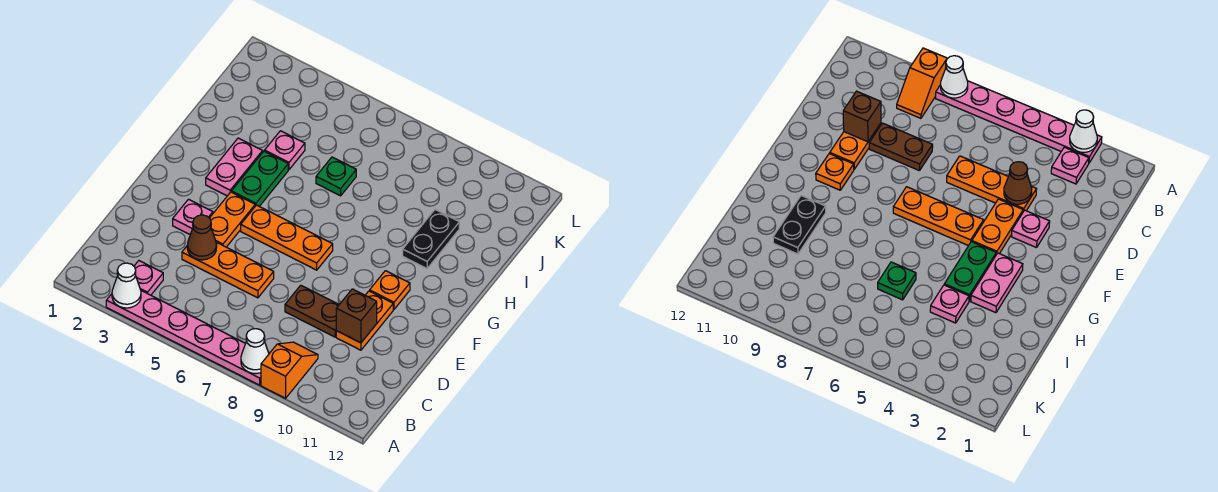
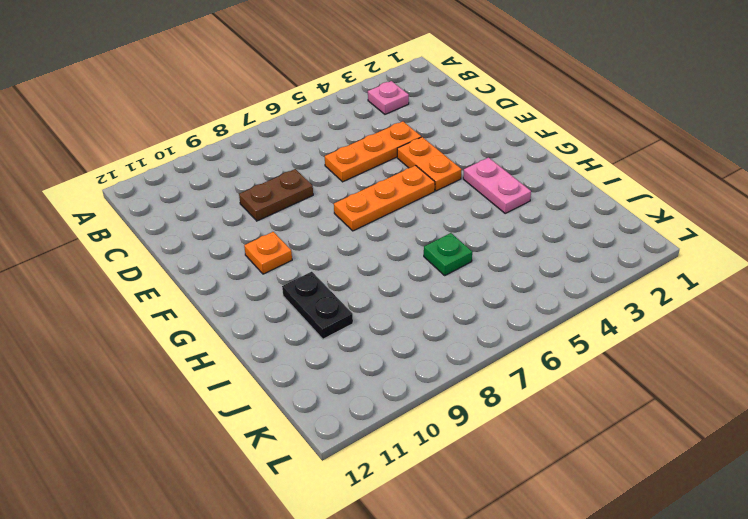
none -> pink 1x6 plate [106,291,261,385]
none -> orange 1x2 slope [261,342,318,398]
none -> orange 1x2 plate [336,291,393,350]

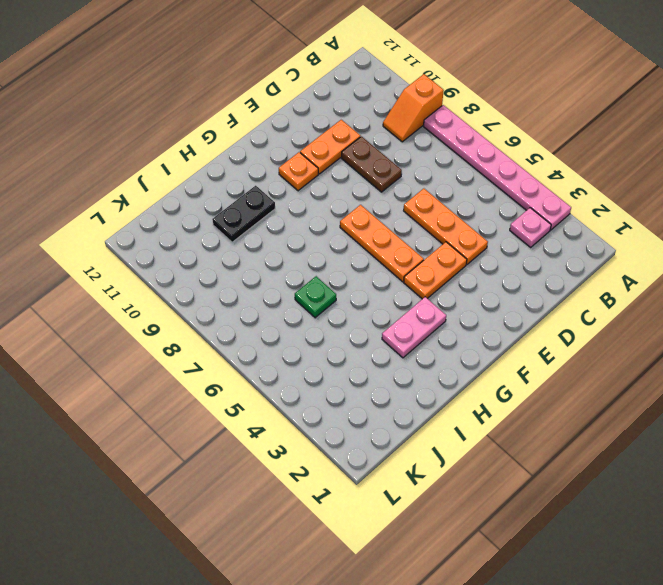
none -> pink 1x1 plate [173,199,213,234]
none -> green 1x2 plate [231,151,288,206]
none -> pink 1x1 plate [265,131,305,170]

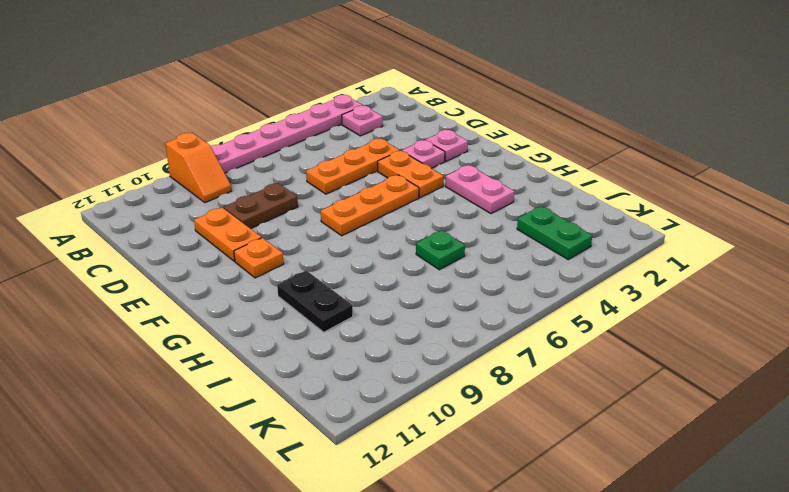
pink 1x1 plate [426,130,468,161] -> pink 1x1 plate moved to [265,131,305,170]
green 1x2 plate [517,206,592,260] -> green 1x2 plate moved to [231,151,288,206]
none -> white 1x1 cone [112,263,141,308]
none -> white 1x1 cone [241,329,269,374]
none -> brown 1x1 cone [187,215,217,260]

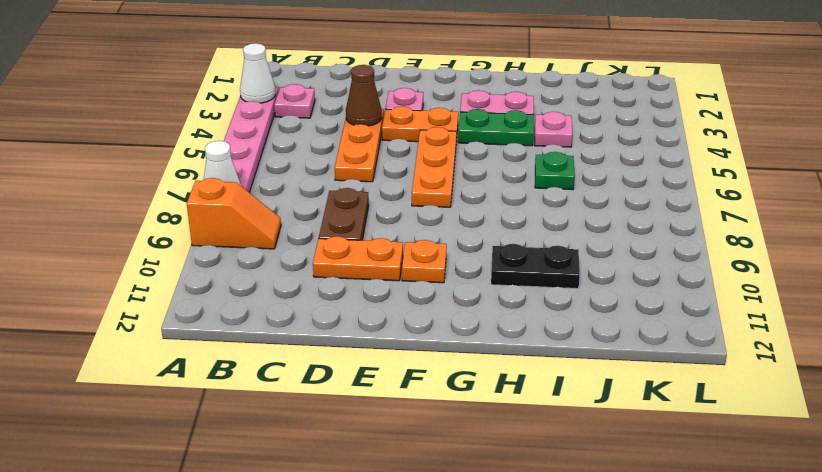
none -> brown 1x1 brick [336,289,377,343]

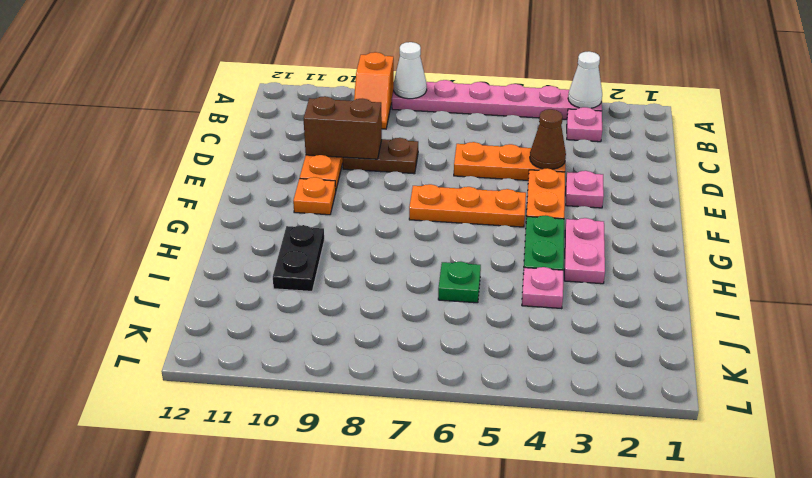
brown 1x2 brick [304,96,382,159] -> brown 1x1 brick [336,289,377,343]

